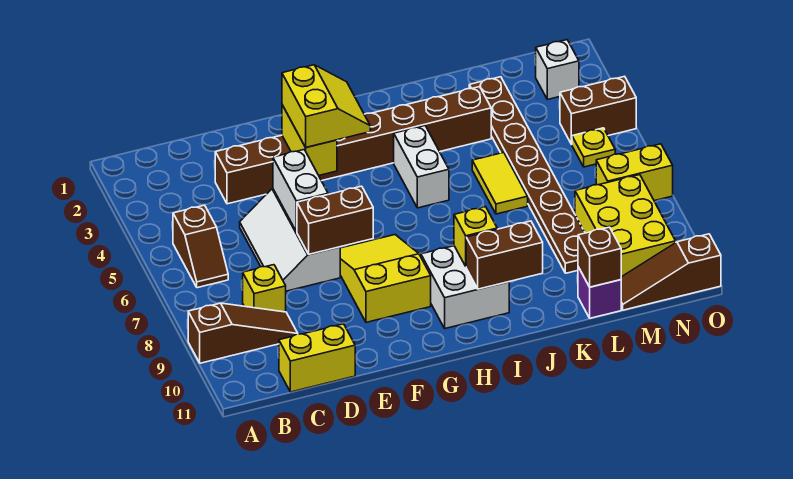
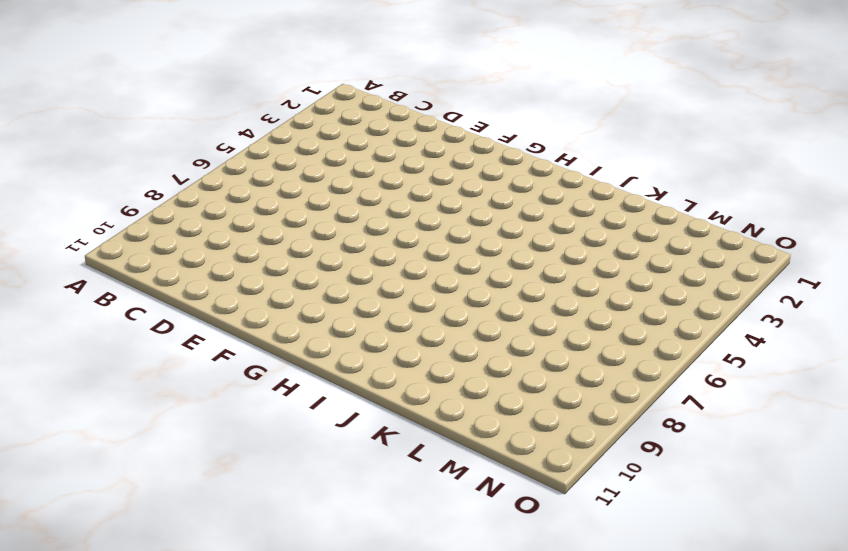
none -> brown 1x3 slope [188,303,298,363]
none -> brown 1x2 slope [173,205,228,288]
none -> yellow 1x1 brick [243,265,286,312]

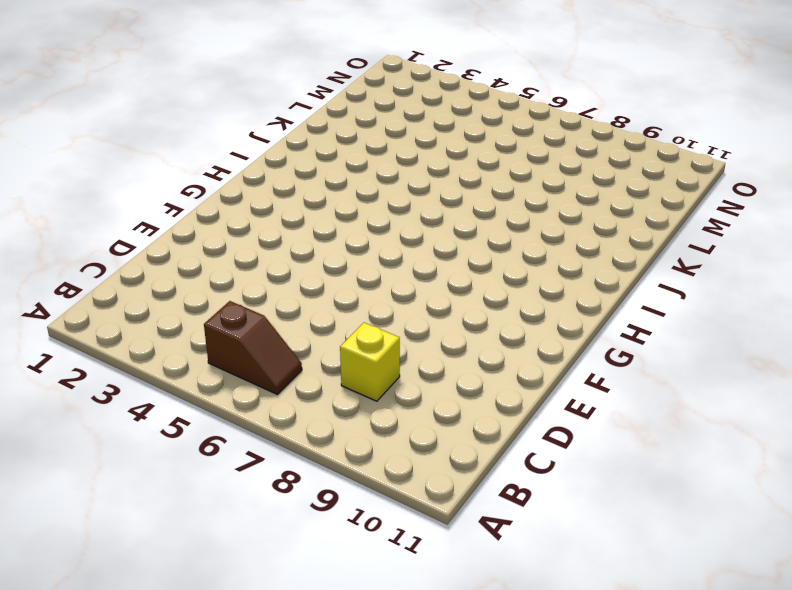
none -> brown 1x3 slope [188,303,298,363]
none -> yellow 1x2 brick [279,324,355,392]
none -> brown 1x8 brick [215,87,491,204]

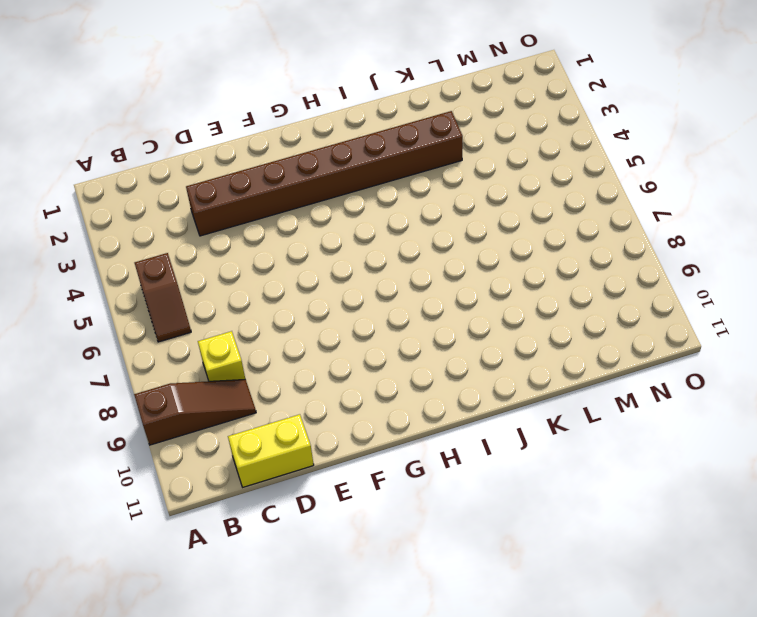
none -> white 2x3 slope [240,189,340,291]
none -> yellow 2x3 slope [340,235,431,322]
none -> white 2x2 brick [421,246,509,328]

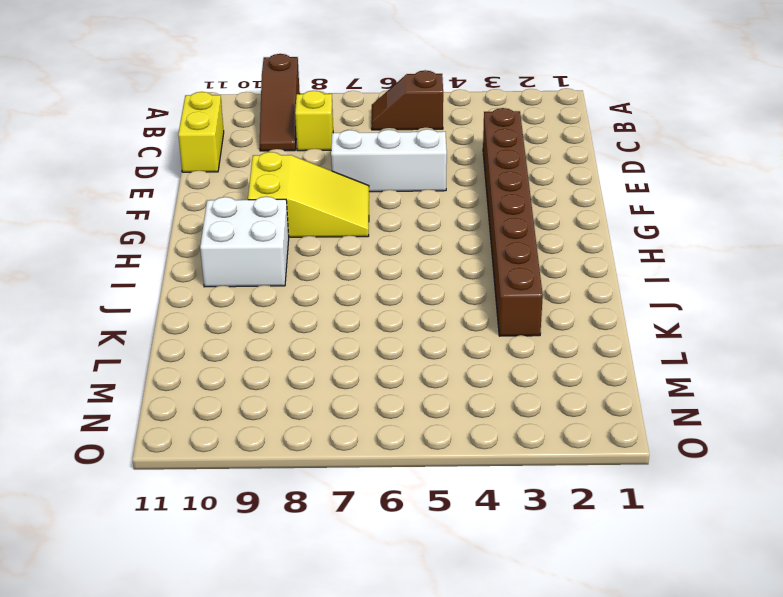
none -> white 1x2 brick [394,126,449,208]
none -> yellow 1x2 tile [472,153,528,214]
none -> brown 1x8 plate [469,77,585,273]

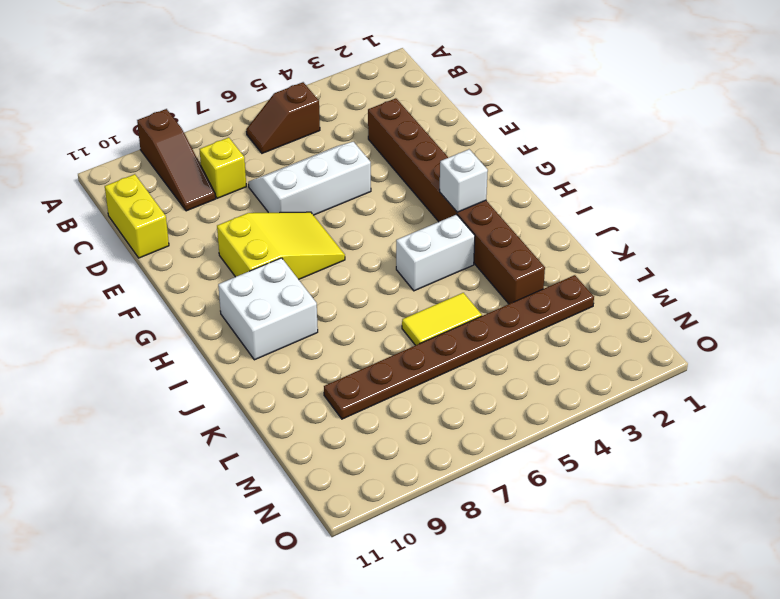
white 1x1 brick [440,149,488,212] -> white 1x1 brick moved to [536,40,579,100]
none -> purple 1x1 brick [578,267,621,318]
none -> yellow 2x3 brick [575,175,676,277]
none -> brown 1x3 slope [621,234,721,310]

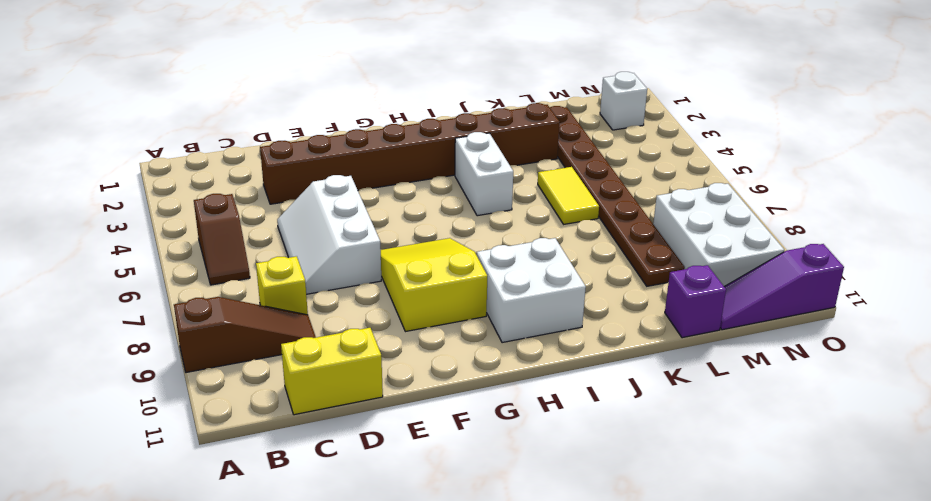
white 2x3 brick [653,183,784,286] -> yellow 2x3 brick [575,175,676,277]
purple 1x3 slope [720,244,844,330] -> brown 1x3 slope [621,234,721,310]
none -> brown 1x2 brick [560,76,636,144]
none -> yellow 1x1 plate [572,128,615,167]
none -> yellow 1x2 brick [596,144,673,201]

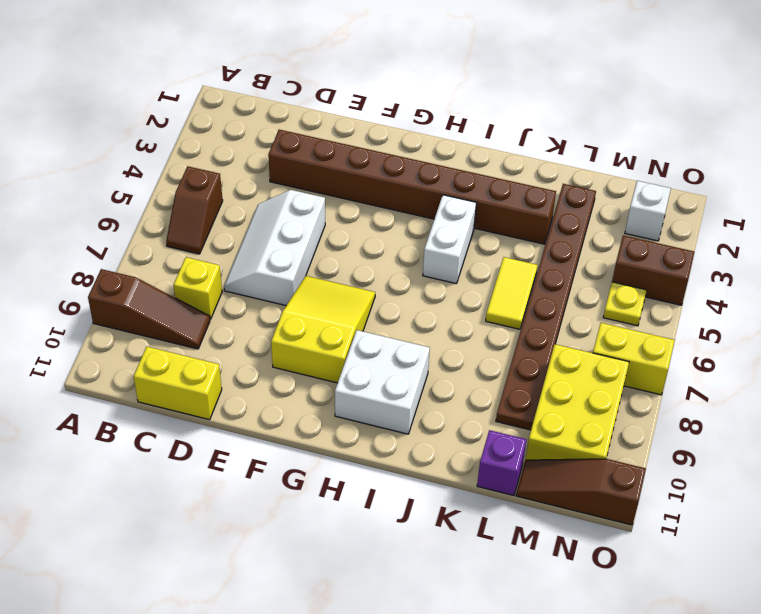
none -> white 1x2 brick [273,150,328,232]
none -> brown 1x2 brick [297,186,373,254]
none -> yellow 1x2 brick [282,105,337,175]

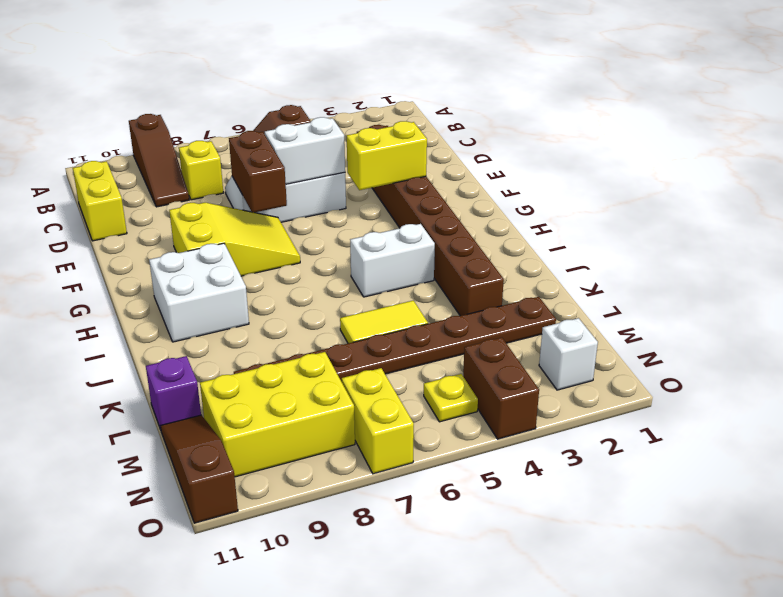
none -> yellow 1x1 brick [454,207,497,266]
none -> brown 1x2 brick [466,221,543,289]
none -> brown 1x1 brick [578,227,621,287]

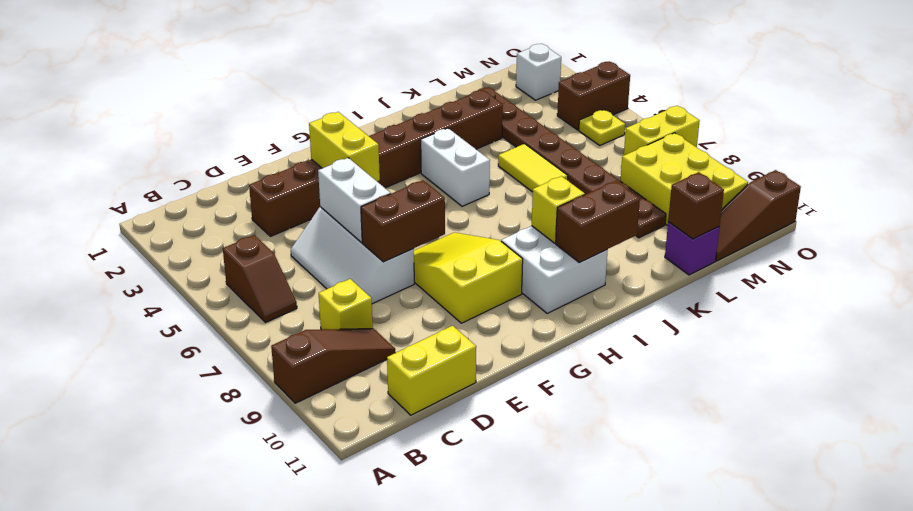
none -> yellow 2x2 slope [282,65,370,147]

